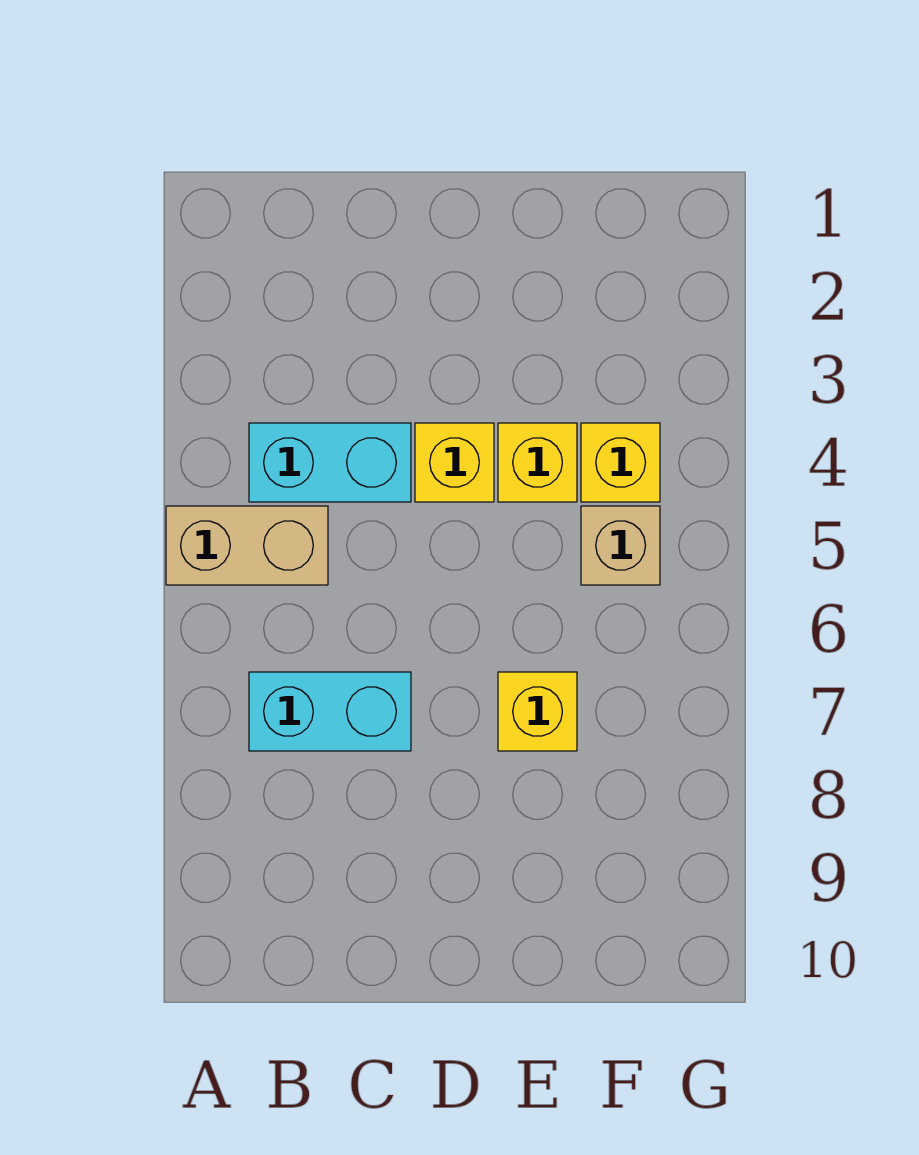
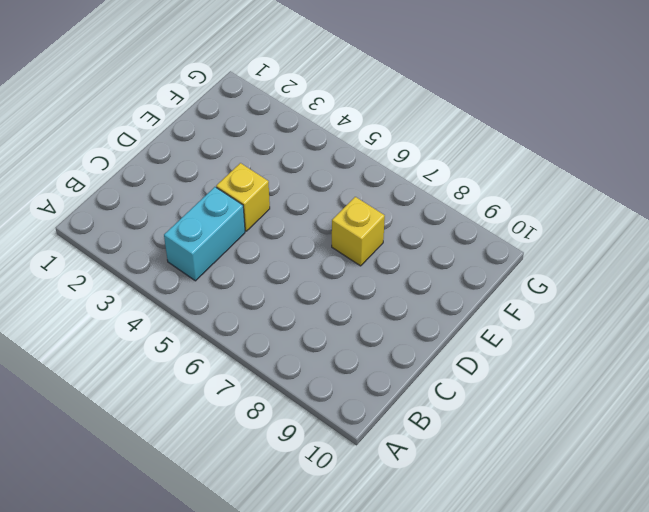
none -> tan 1x2 brick [166,506,328,585]
none -> cyan 1x2 brick [249,672,411,751]

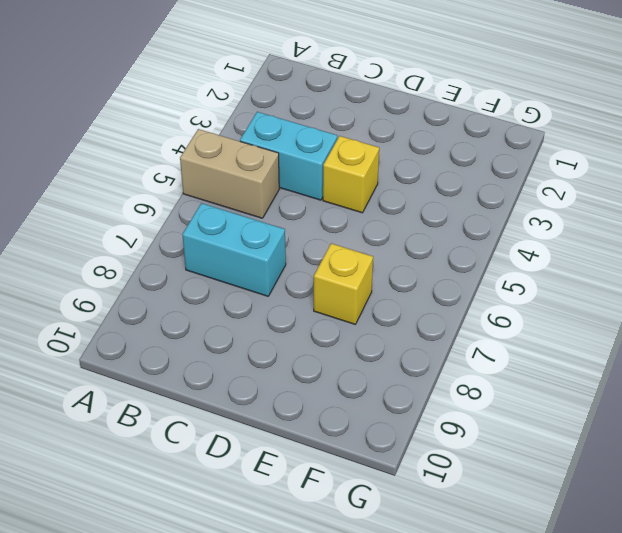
none -> yellow 1x1 brick [498,423,577,502]
none -> yellow 1x1 brick [581,423,660,502]

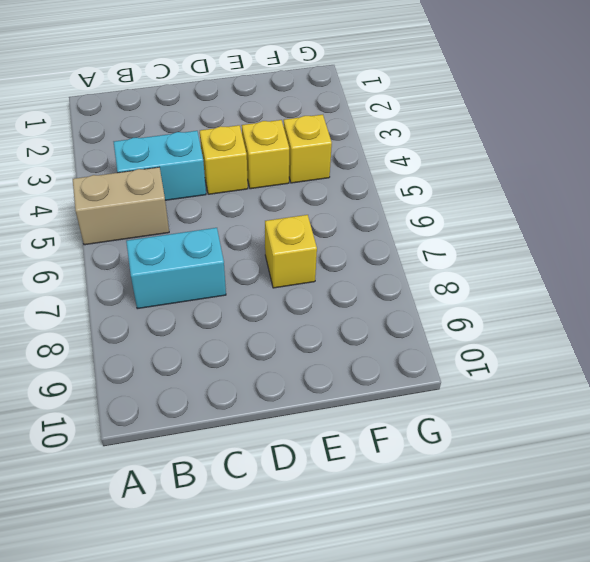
none -> tan 1x1 brick [581,506,660,585]

